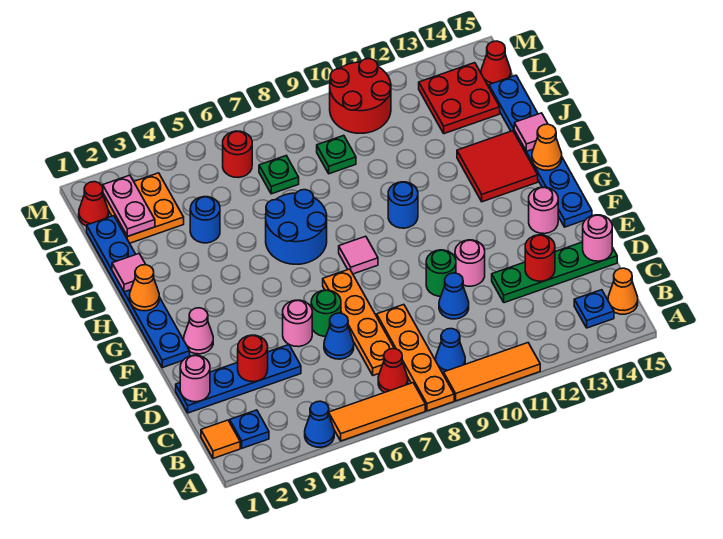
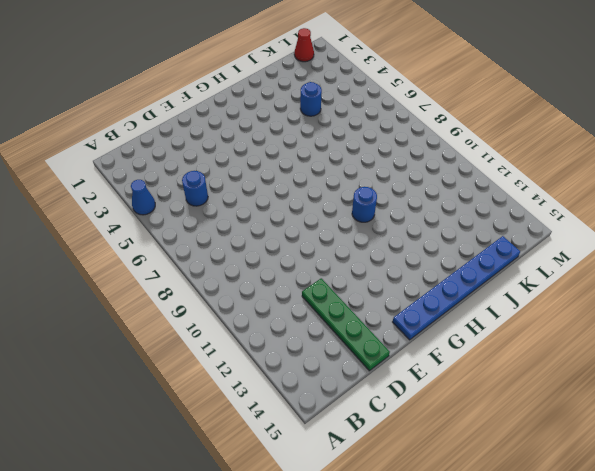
blue 1x1 round brick [182,171,208,206] -> none
none -> orange 1x3 tile [329,383,425,441]
none -> orange 1x4 plate [377,305,454,411]
none -> orange 1x3 tile [443,343,540,401]
none -> orange 1x1 tile [201,420,240,458]

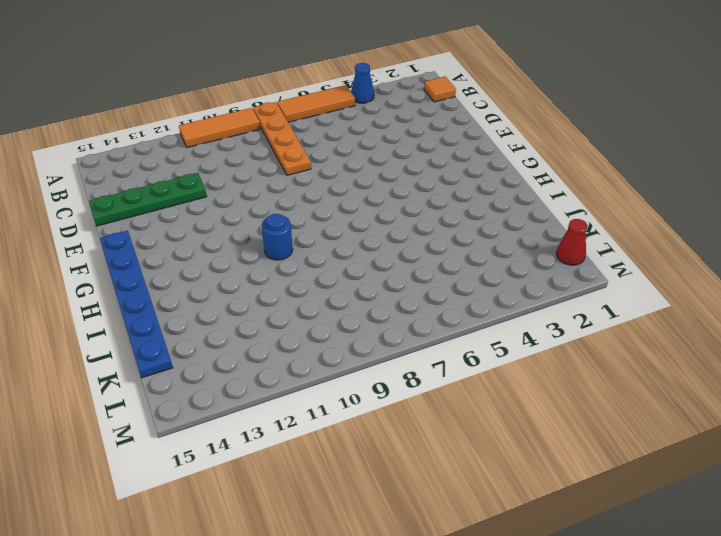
none -> blue 1x1 plate [230,410,269,448]
none -> red 1x1 cone [378,349,408,392]
none -> blue 1x1 cone [436,328,465,373]
none -> blue 1x1 plate [574,290,614,328]

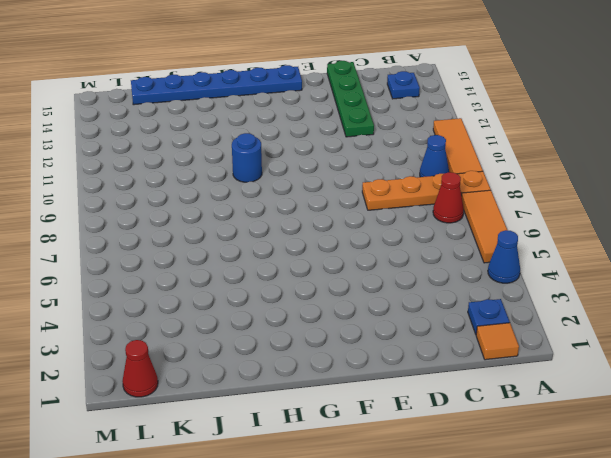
none -> orange 1x1 cone [608,268,638,314]
none -> orange 1x4 plate [323,269,394,375]
none -> blue 1x4 plate [176,345,301,413]
none -> blue 1x1 cone [324,313,354,359]

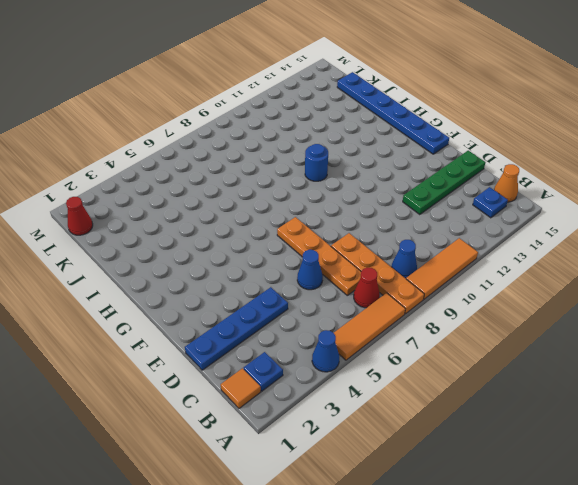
none -> blue 1x1 cone [439,273,469,319]
none -> pink 1x1 round brick [283,300,312,347]
none -> green 1x1 round brick [311,290,341,336]
none -> green 1x1 round brick [426,250,456,296]

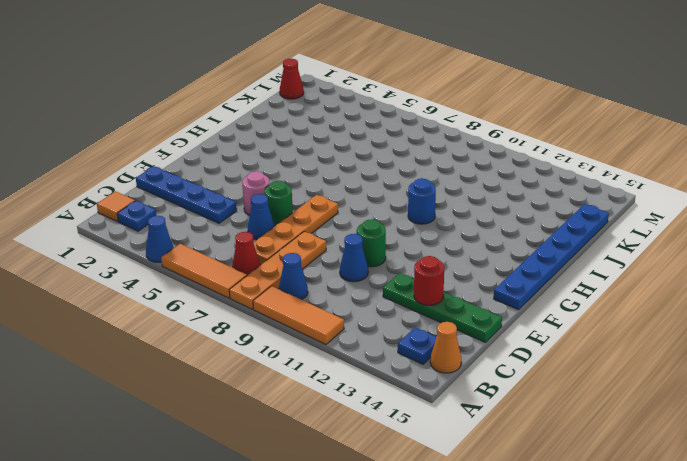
none -> pink 1x1 round brick [455,240,485,286]
none -> blue 1x6 plate [87,216,190,368]
none -> pink 1x1 cone [184,308,213,354]
none -> pink 1x1 round brick [529,187,558,234]

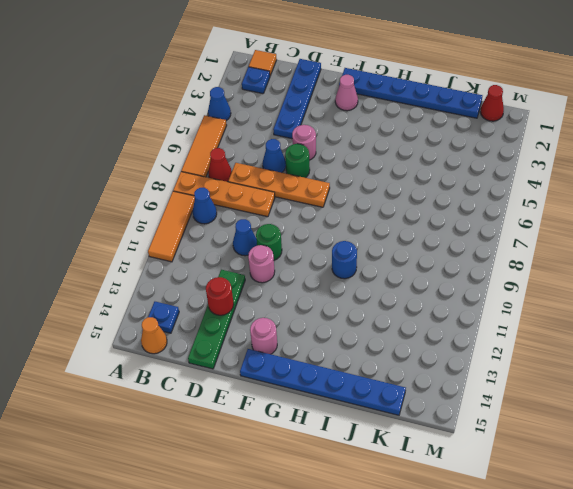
none -> pink 1x1 tile [339,236,378,274]
none -> blue 2x2 round brick [266,190,327,264]
none -> red 2x2 tile [457,131,538,202]
none -> blue 1x1 round brick [190,197,220,243]

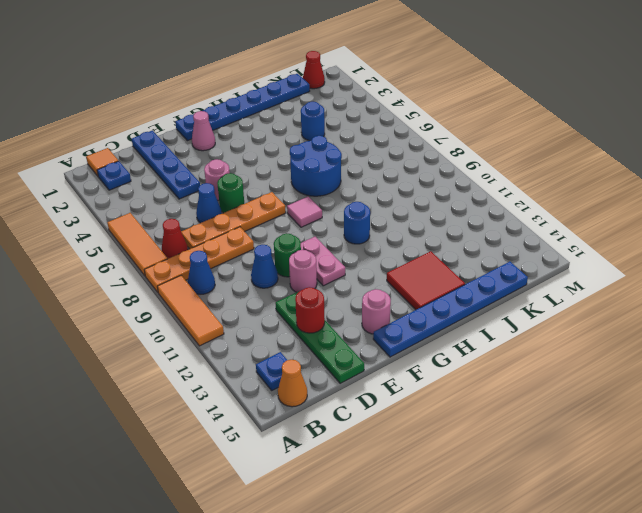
pink 1x2 plate [301,237,345,286] -> pink 1x2 plate turned to [103,175,155,236]
none -> blue 1x1 cone [305,401,334,447]
none -> orange 2x2 plate [103,173,184,243]
none -> green 1x1 plate [259,156,299,194]
none -> green 1x1 plate [317,135,356,174]

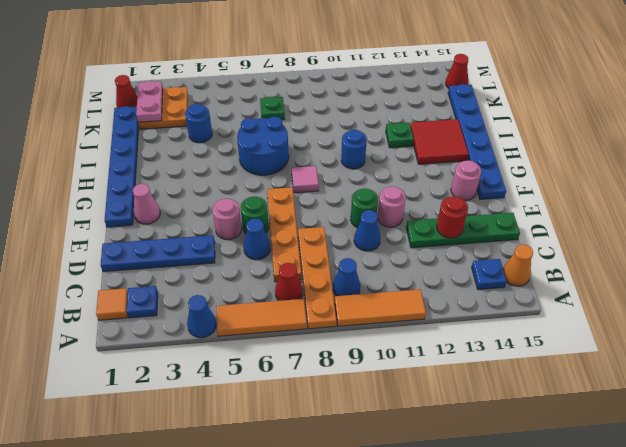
green 1x1 plate [386,123,414,148] -> green 1x1 plate moved to [317,135,356,174]
none -> red 2x2 plate [419,63,500,134]
none -> red 1x1 round brick [223,131,252,178]
none -> red 2x2 round brick [330,59,391,133]
none -> pink 1x1 round brick [180,355,210,402]

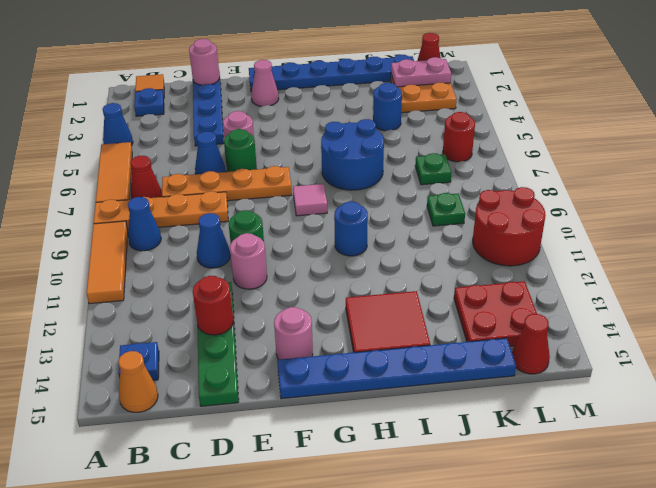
none -> red 1x1 round brick [238,335,268,382]
none -> pink 1x1 round brick [583,215,612,261]
none -> orange 1x1 cone [130,265,159,311]
none -> orange 1x1 cone [532,124,562,170]

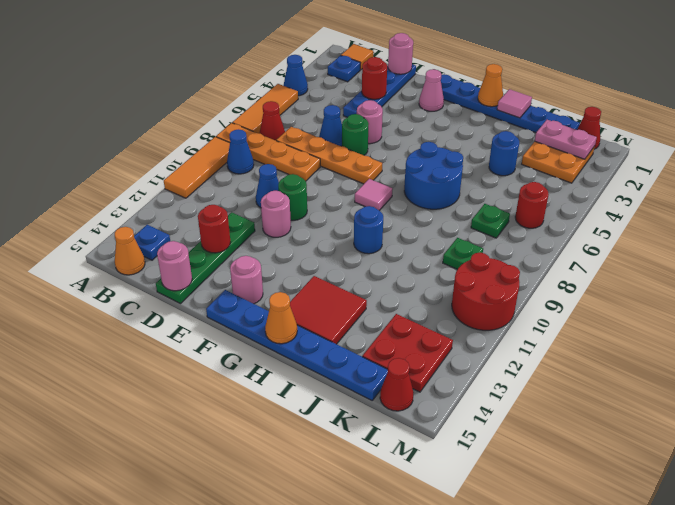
none -> pink 1x1 tile [514,113,548,152]

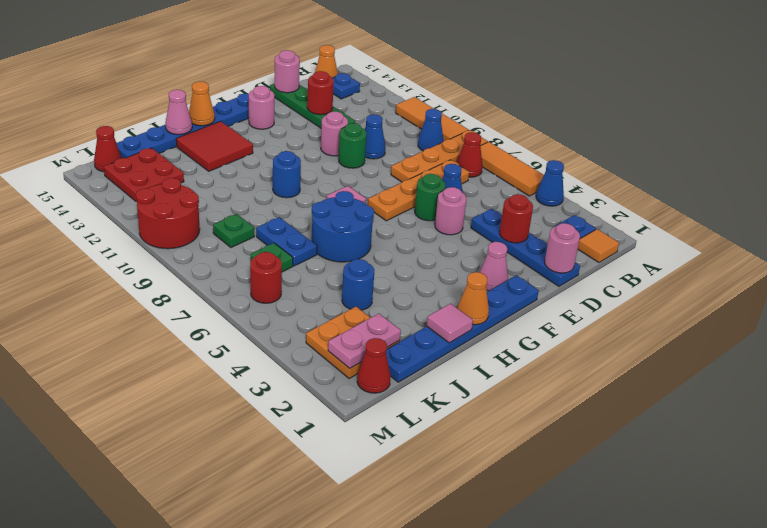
pink 1x1 cone [166,90,192,135] -> pink 1x1 tile [514,113,548,152]
blue 1x2 plate [256,217,317,266] -> none

